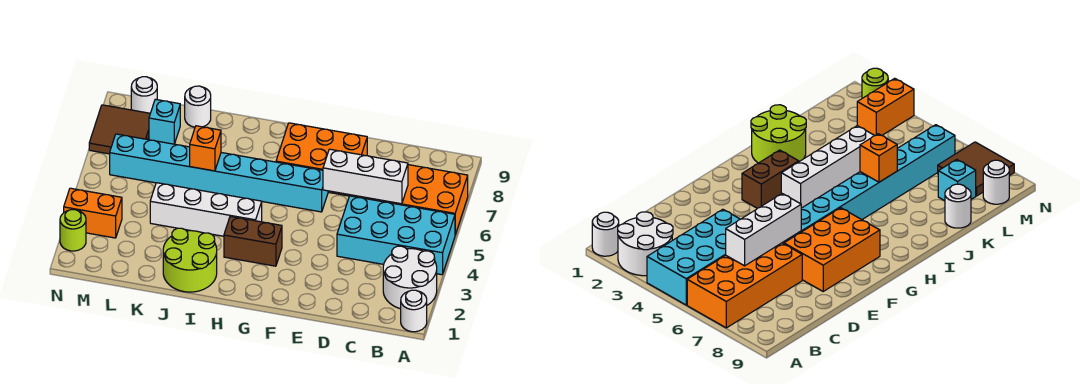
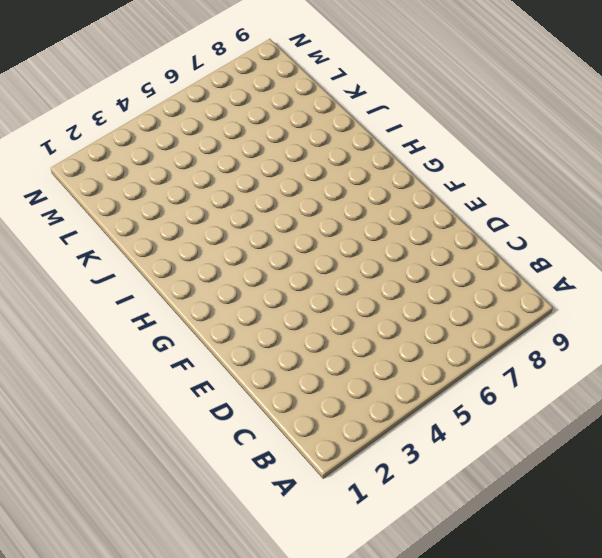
none -> white 1x1 round brick [401,290,427,332]
none -> white 2x2 round brick [383,246,437,309]
none -> cyan 2x4 brick [337,196,455,275]

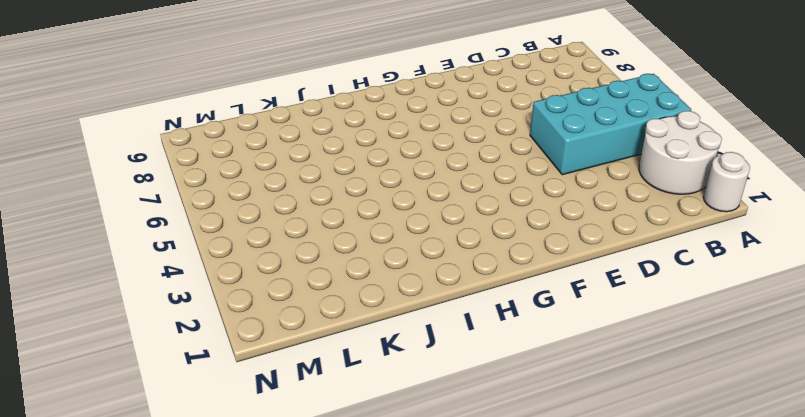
none -> orange 2x4 brick [350,165,468,235]
none -> orange 2x3 brick [276,123,367,196]
none -> cyan 1x8 brick [110,134,328,212]

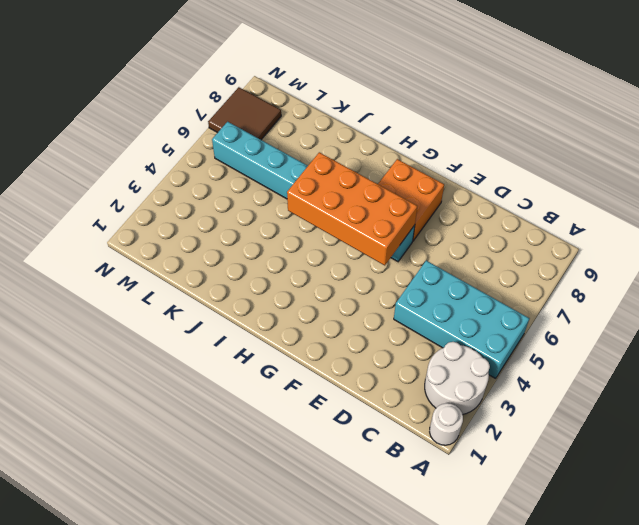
orange 2x4 brick [287,152,417,266] -> orange 2x4 brick moved to [350,165,468,235]
orange 2x2 brick [378,159,444,241] -> orange 2x3 brick [276,123,367,196]
none -> brown 1x2 brick [224,216,282,266]
none -> white 1x4 brick [150,183,262,236]
none -> lime 2x2 round brick [163,228,217,292]

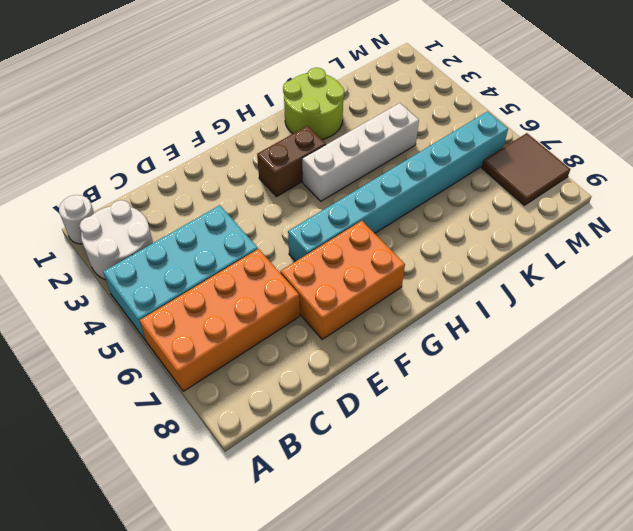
none -> white 1x1 round brick [185,86,211,127]
none -> cyan 1x1 brick [149,99,180,144]
none -> orange 1x2 brick [64,188,122,238]

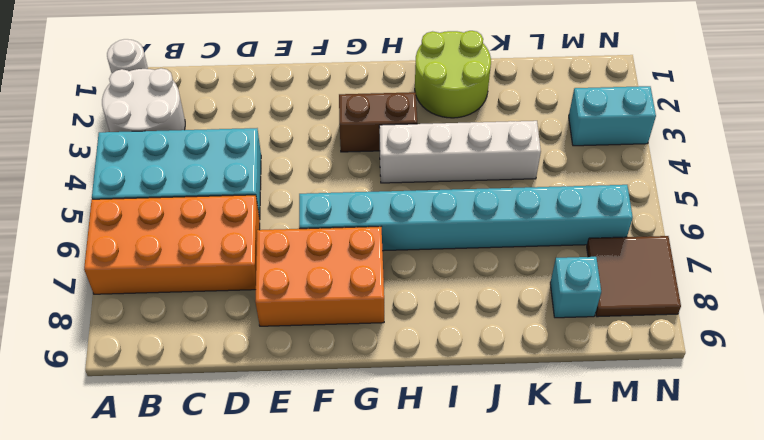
cyan 1x2 brick [569,86,656,146] -> orange 1x2 brick [64,188,122,238]
none -> white 1x1 round brick [185,86,211,127]
none -> white 1x1 round brick [131,77,157,113]
none -> lime 1x1 round brick [60,210,86,251]

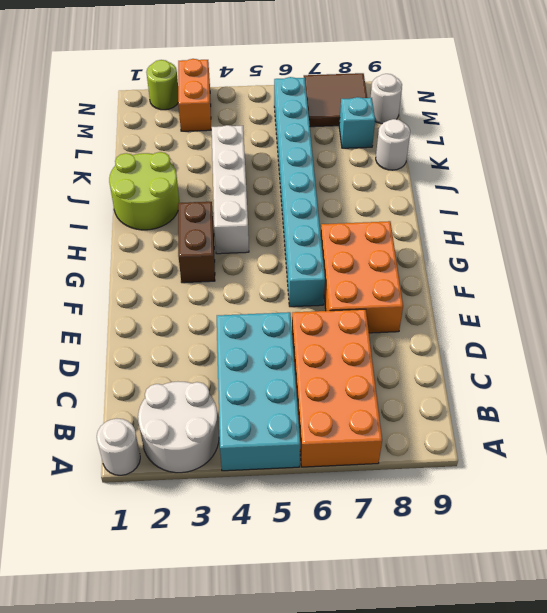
none -> white 1x3 brick [323,149,408,204]
none -> orange 1x1 brick [190,126,221,171]

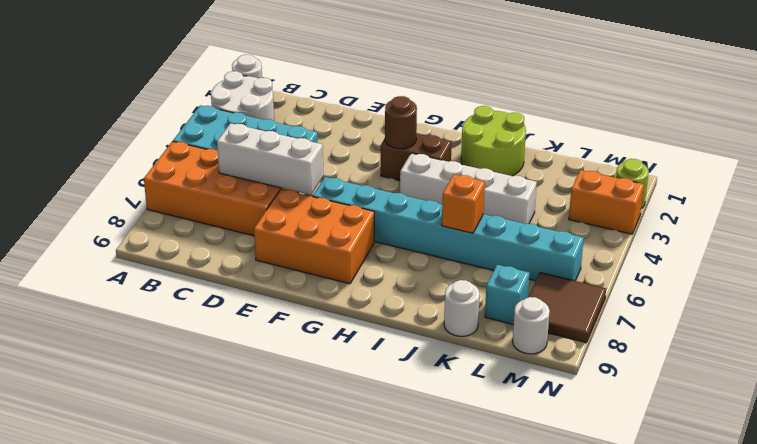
brown 1x1 round brick [385,96,417,149] -> none

